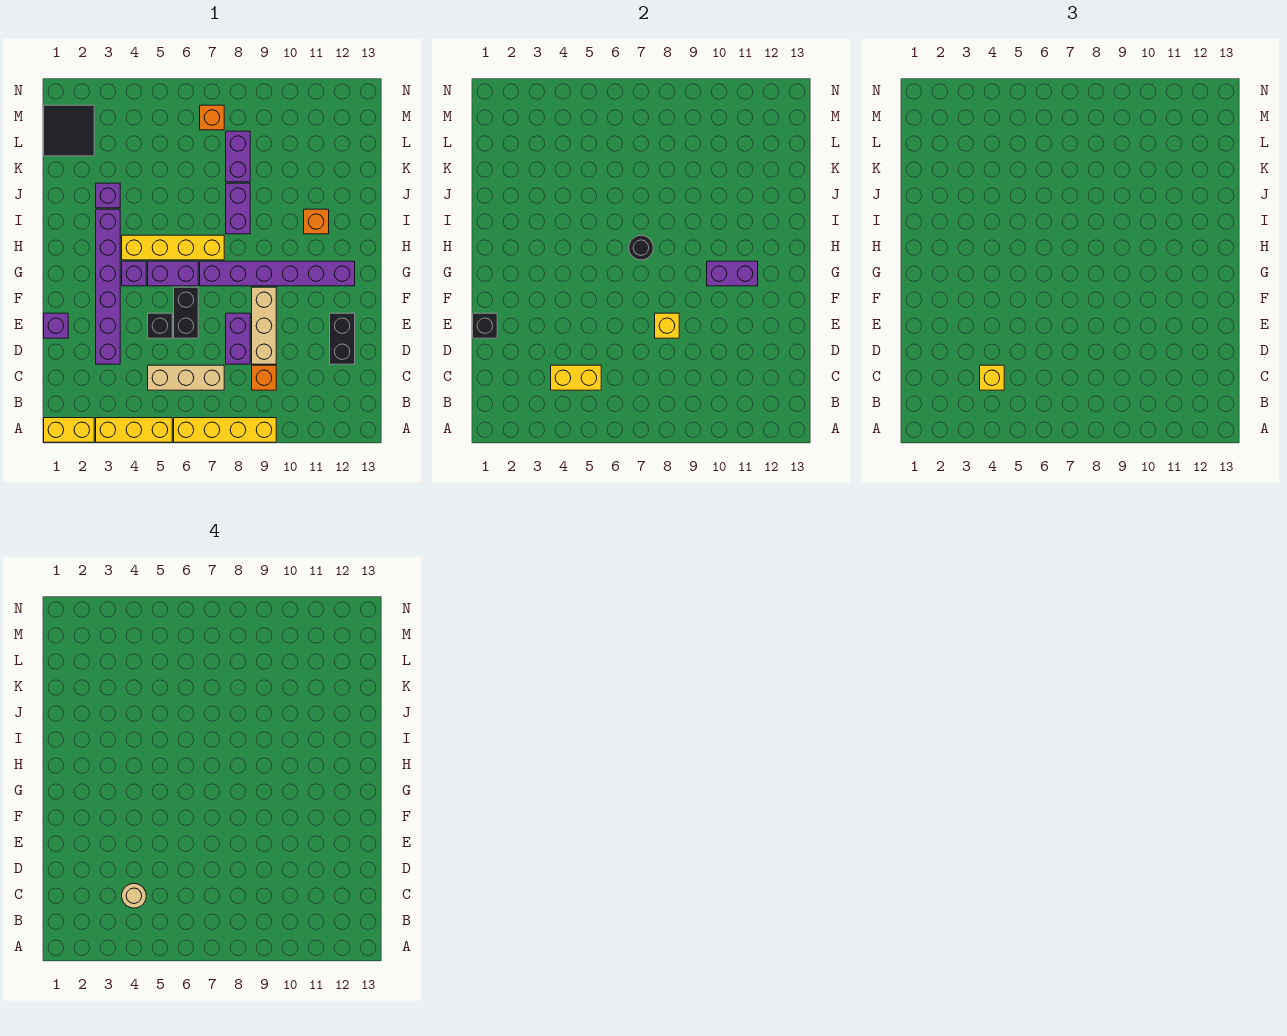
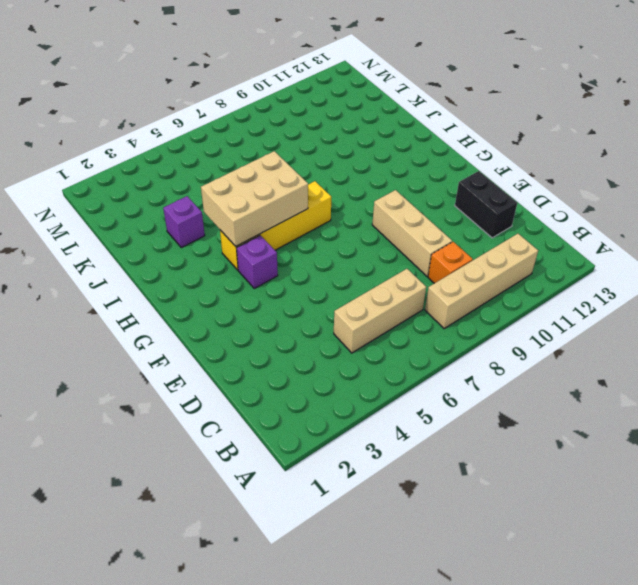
tan 1x4 brick [425,234,538,328] -> none
tan 2x3 brick [201,151,308,246] -> none
none -> yellow 1x2 brick [44,418,94,442]
none -> yellow 1x3 brick [96,418,172,442]
none -> yellow 1x4 brick [174,418,276,442]

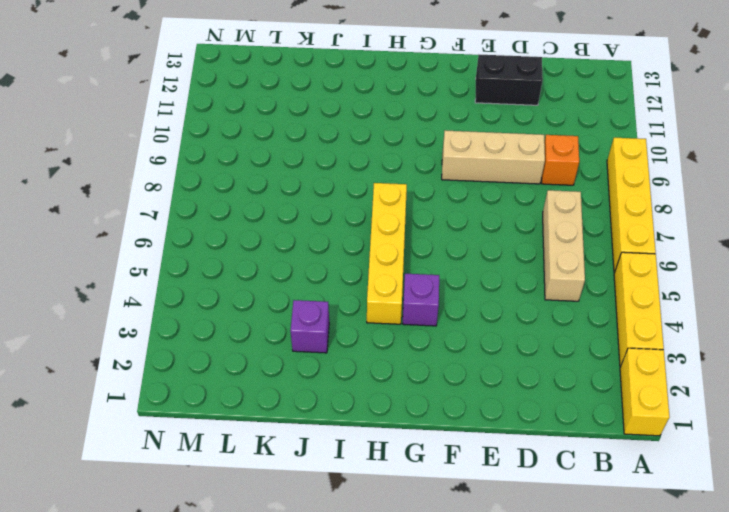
none -> purple 1x6 brick [96,209,120,364]
none -> purple 1x2 brick [226,313,250,364]
none -> purple 1x1 brick [44,313,68,338]

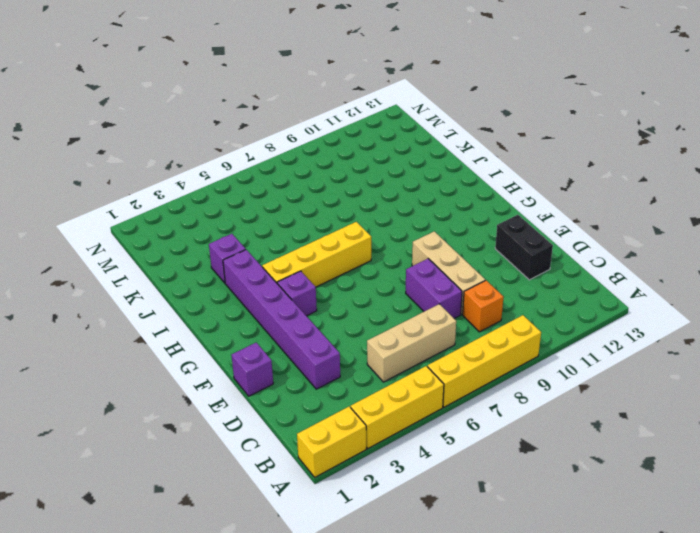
none -> black 1x1 brick [148,313,172,338]
none -> black 1x2 brick [174,287,198,338]
none -> purple 1x2 brick [148,261,198,286]

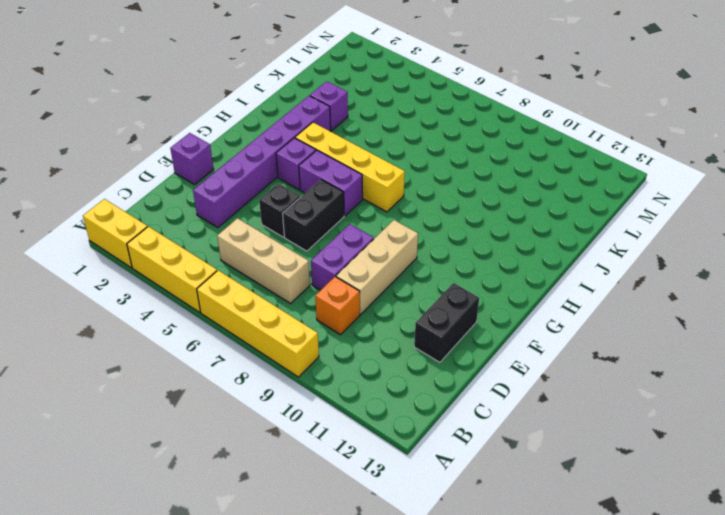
none -> purple 1x6 brick [200,261,355,286]
none -> purple 1x2 brick [226,183,250,234]
none -> orange 1x1 brick [304,209,329,234]

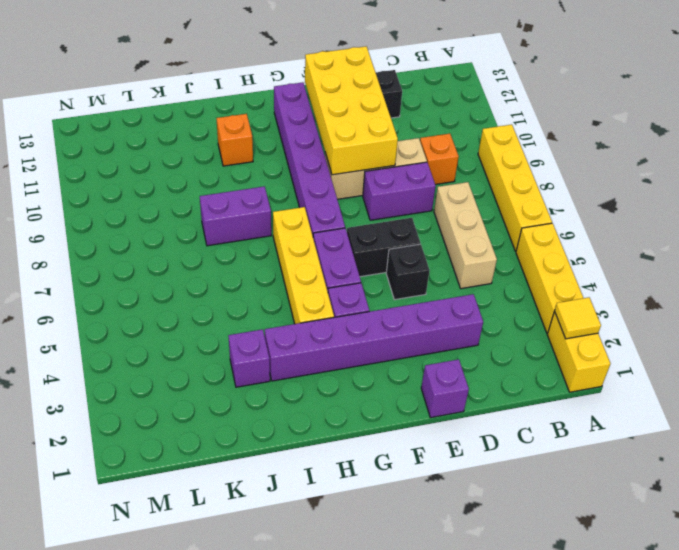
yellow 1x1 tile [555,297,601,339] -> none
yellow 2x4 brick [305,46,398,175] -> none
none -> purple 1x2 brick [226,131,250,182]
none -> black 2x2 tile [44,105,94,156]
none -> orange 1x1 brick [200,105,224,130]

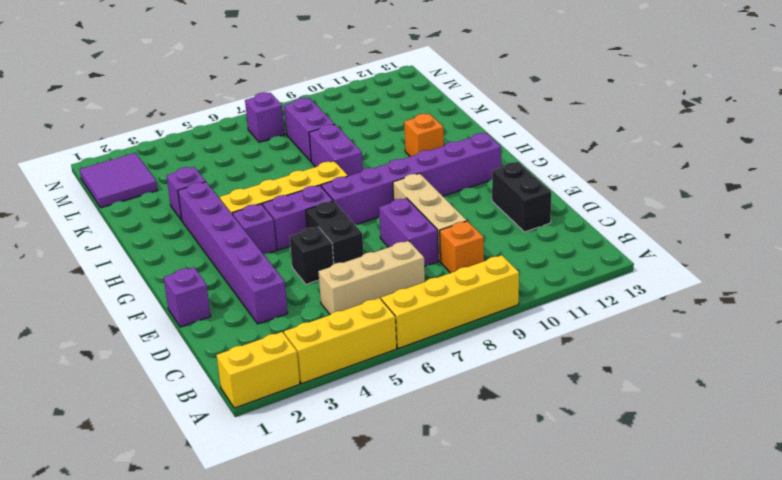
purple 2x2 tile [80,153,158,208] -> black 2x2 tile [44,105,94,156]
purple 1x1 brick [245,93,285,142] -> orange 1x1 brick [200,105,224,130]
none -> yellow 1x2 brick [551,365,601,390]
none -> black 1x1 brick [473,313,497,338]
none -> yellow 1x1 brick [655,313,679,338]

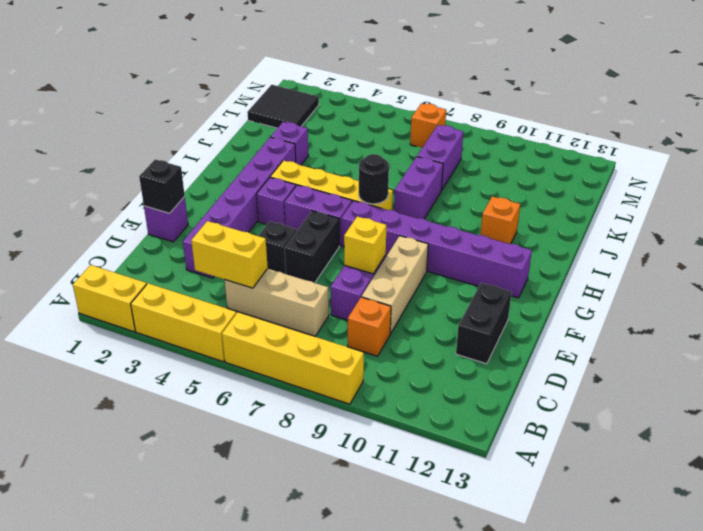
none -> purple 1x2 brick [707,261,758,286]
none -> yellow 1x1 brick [980,365,1004,390]
none -> tan 1x1 round brick [122,884,146,908]

